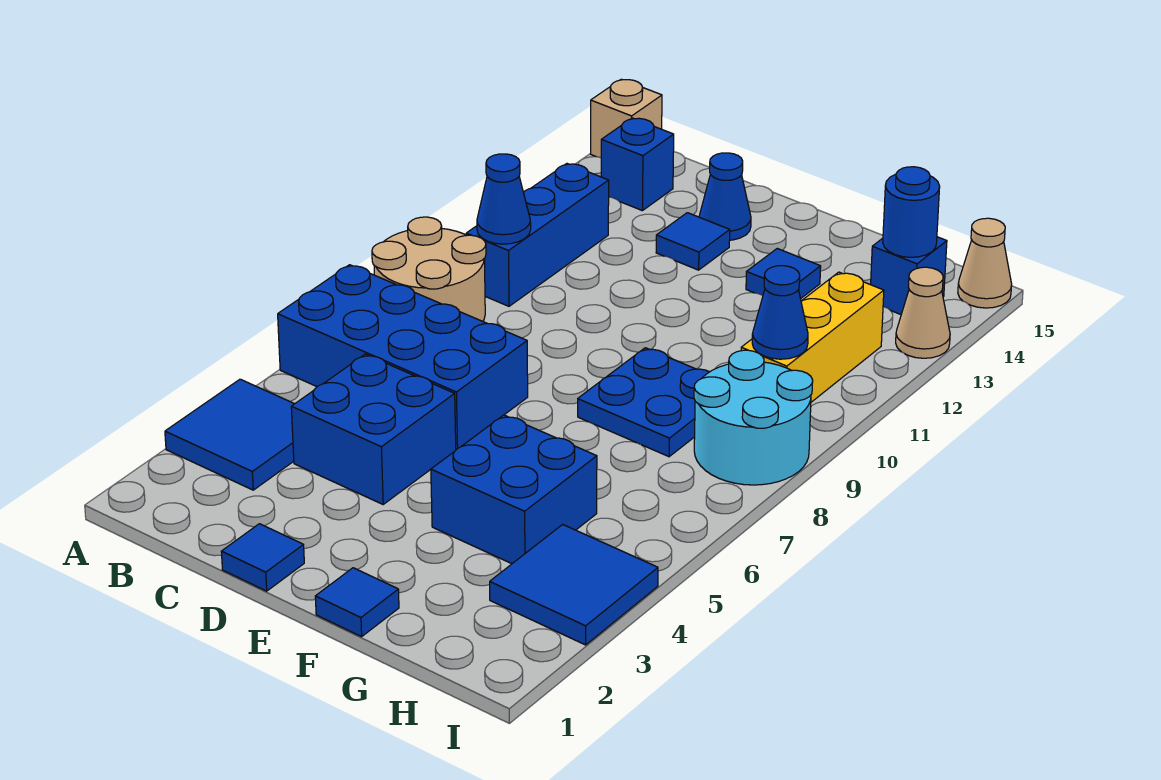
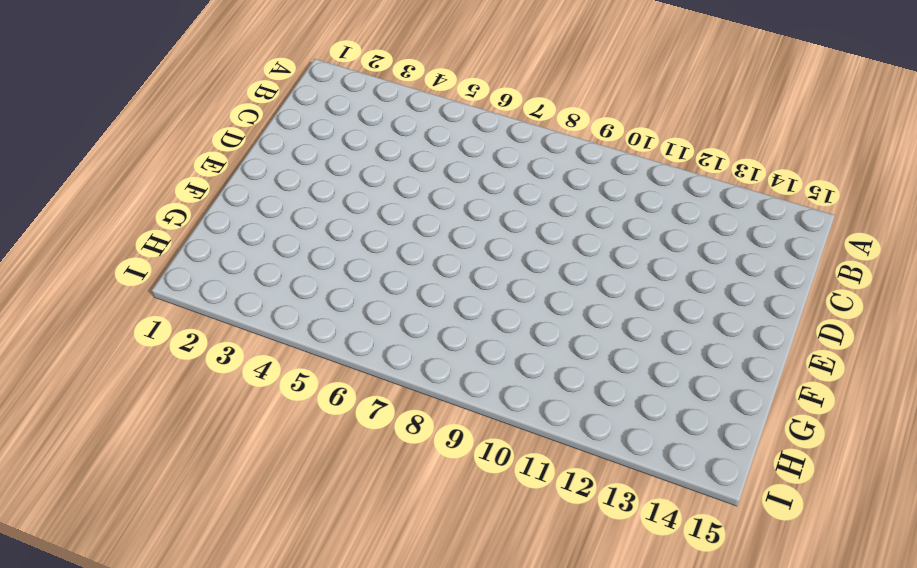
none -> blue 2x2 tile [165,379,294,490]
none -> blue 2x4 brick [278,265,528,449]
none -> tan 2x2 round brick [372,217,486,321]

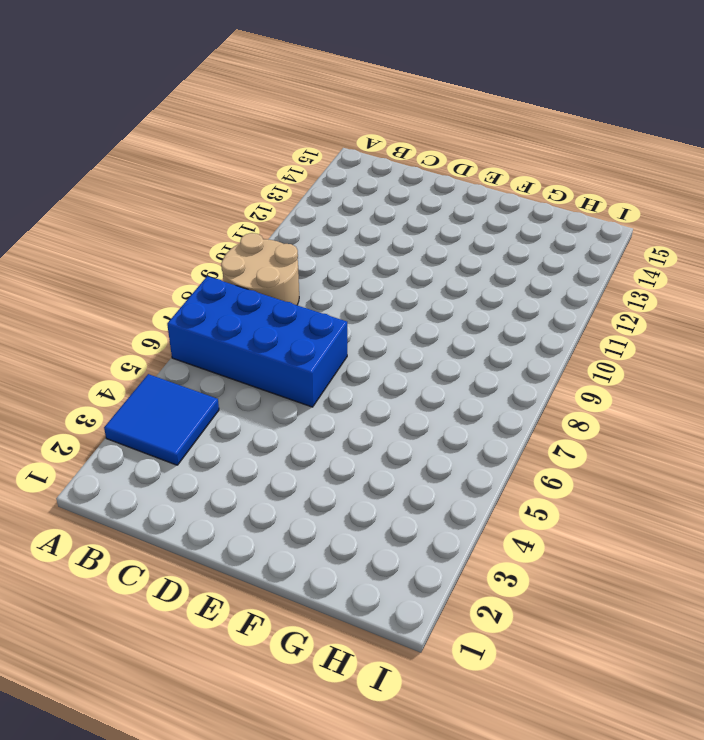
none -> tan 1x1 brick [591,79,662,157]
none -> blue 1x3 brick [466,164,609,306]
none -> blue 1x1 brick [601,118,674,211]

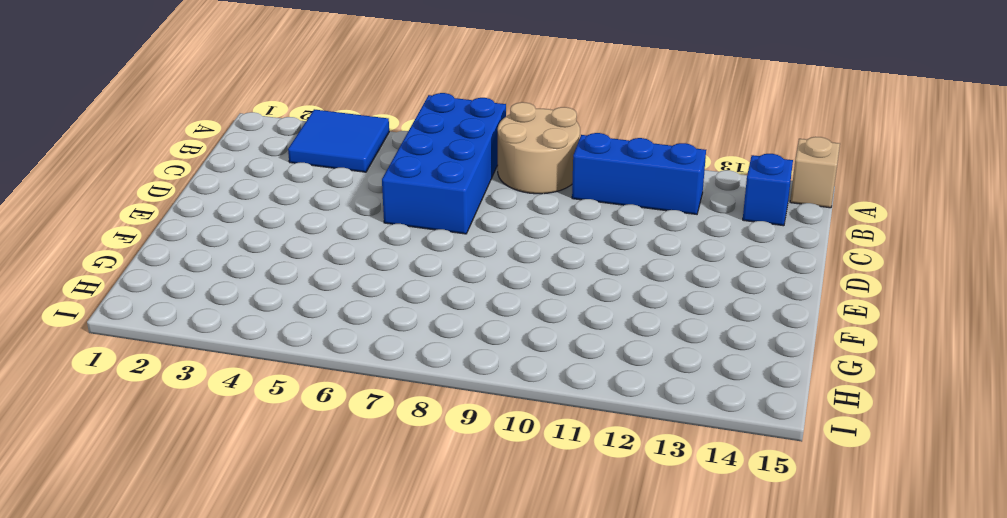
none -> blue 2x2 brick [291,354,456,504]
none -> blue 1x1 tile [221,524,304,591]
none -> blue 1x1 tile [656,213,730,270]

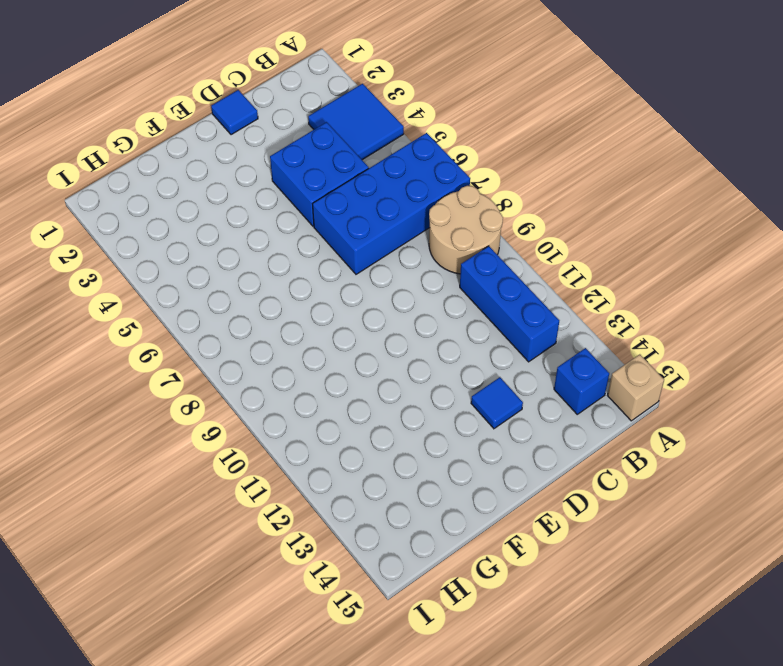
none -> blue 1x1 cone [699,153,751,240]
none -> blue 1x1 tile [315,568,399,637]
none -> blue 2x2 brick [431,415,597,564]

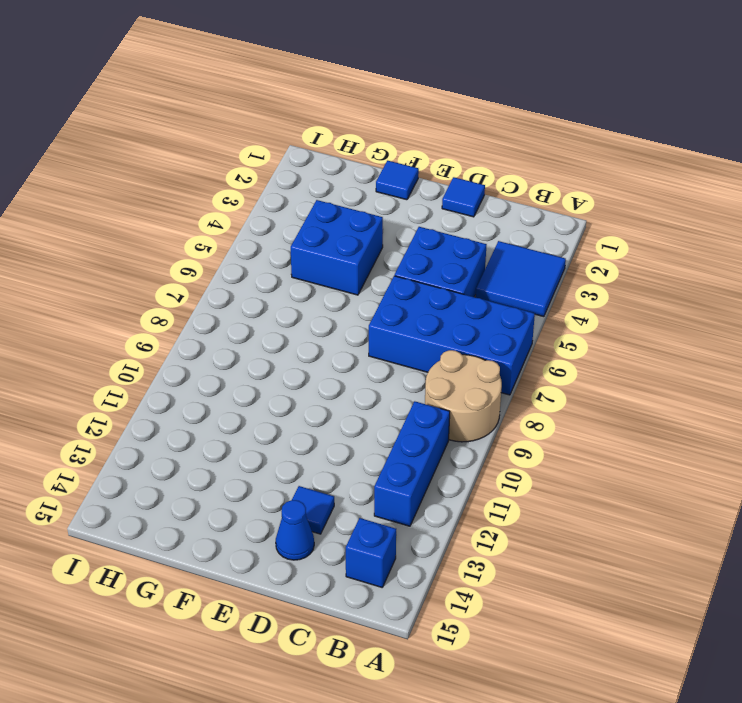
none -> tan 1x1 brick [591,79,662,157]
none -> blue 2x2 plate [578,348,709,457]
none -> blue 1x1 tile [746,249,821,299]

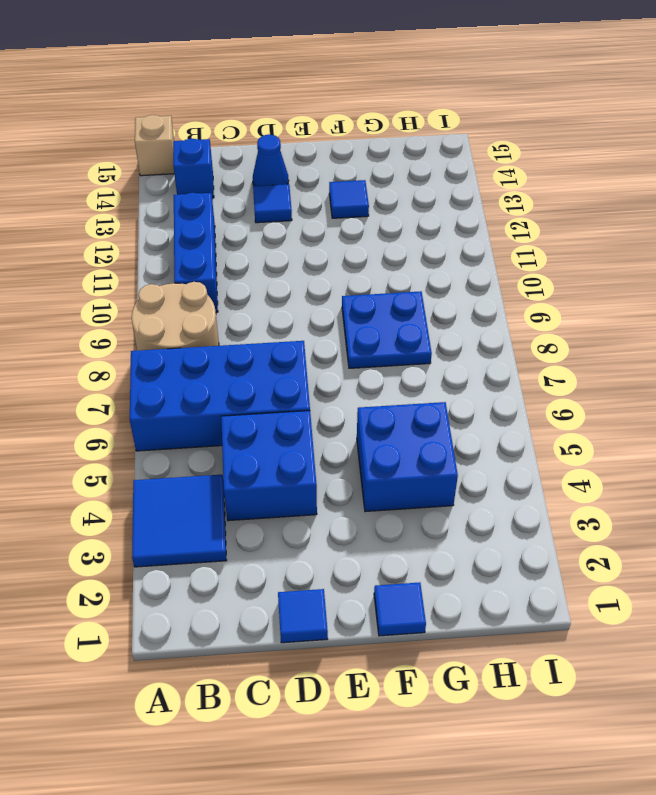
none -> blue 2x2 tile [490,524,658,645]
none -> cyan 2x2 round brick [694,350,813,485]
none -> yellow 1x3 brick [741,272,884,402]

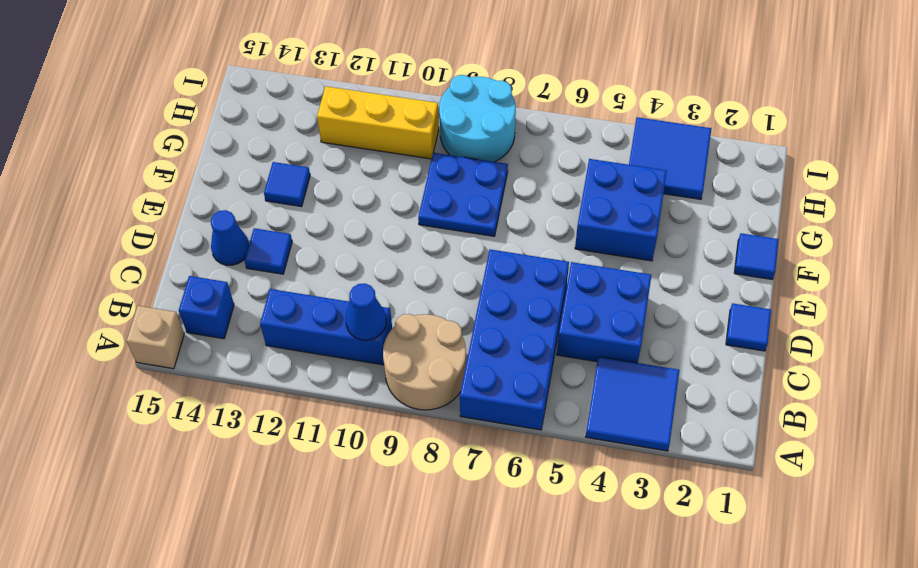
none -> blue 1x1 brick [871,237,947,315]
none -> tan 1x1 cone [896,267,950,358]
none -> tan 1x1 cone [958,218,1012,308]

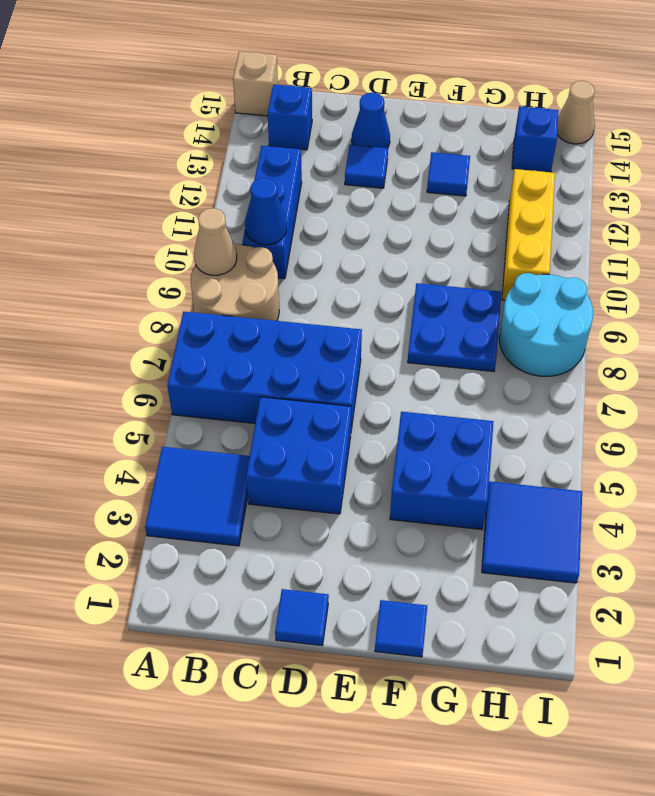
tan 1x1 cone [194,208,237,275] -> tan 1x1 cone moved to [896,267,950,358]
none -> blue 1x1 cone [752,266,808,359]
none -> blue 1x1 round brick [883,167,940,257]

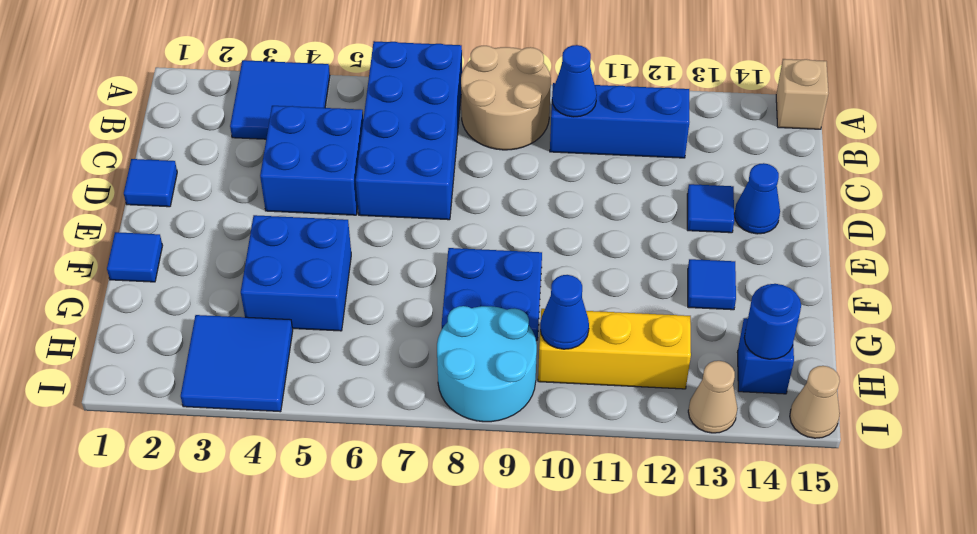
none -> blue 1x1 brick [601,118,674,211]

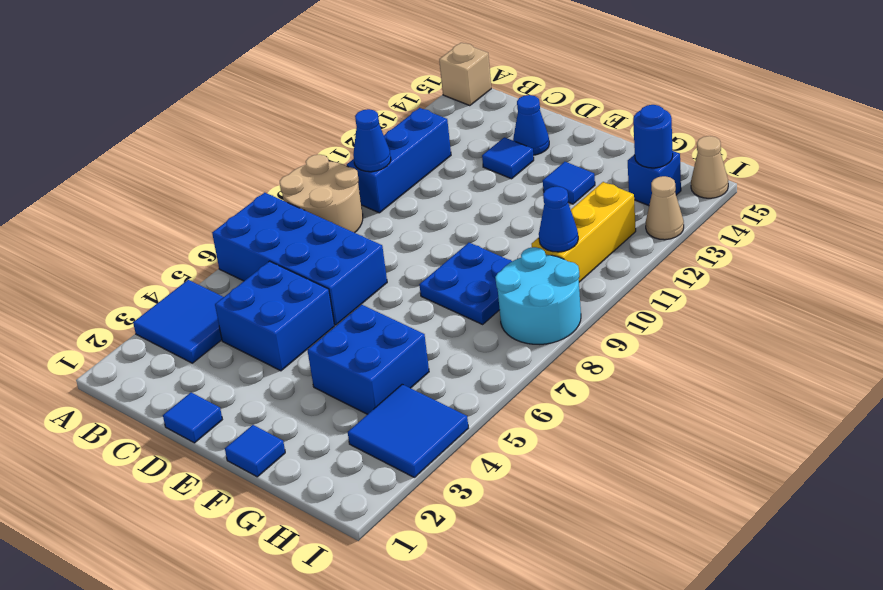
none -> blue 1x1 brick [601,118,674,211]

